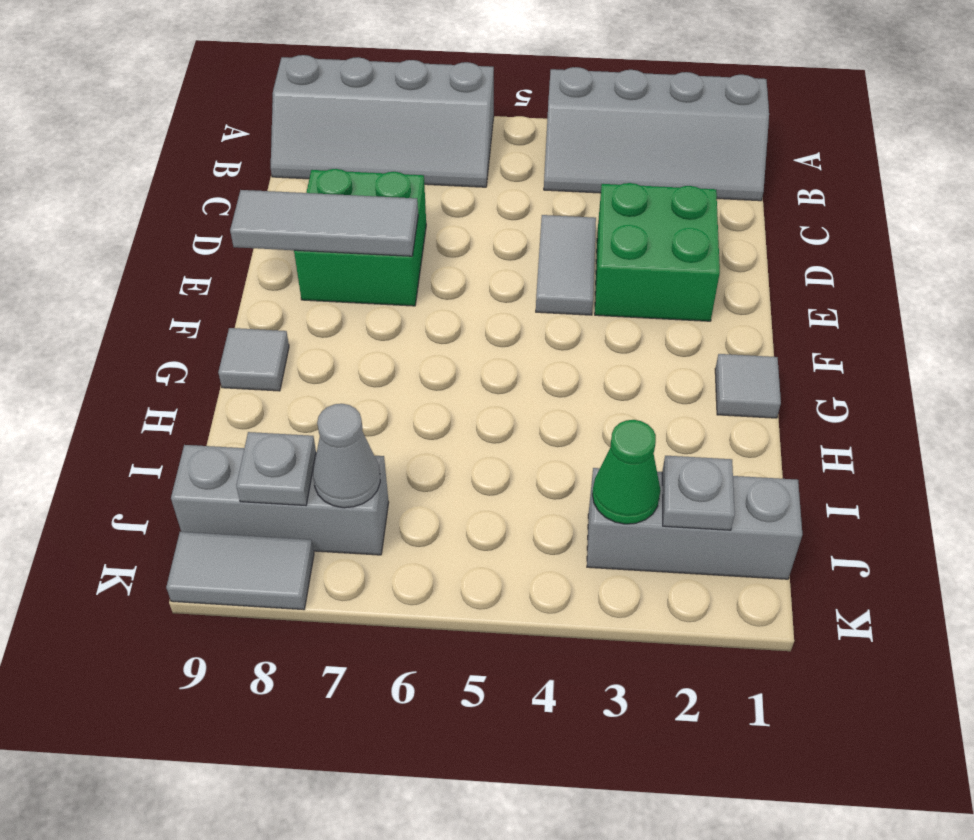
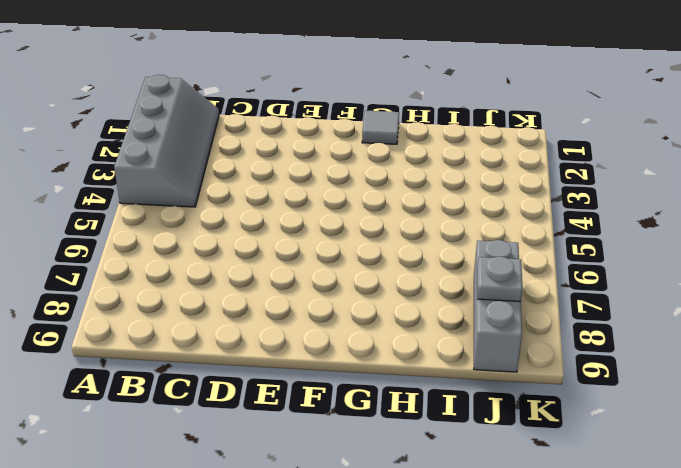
none -> grey 2x4 slope [271,55,494,187]
none -> green 2x2 brick [595,183,720,321]
none -> grey 1x2 tile [536,215,596,315]

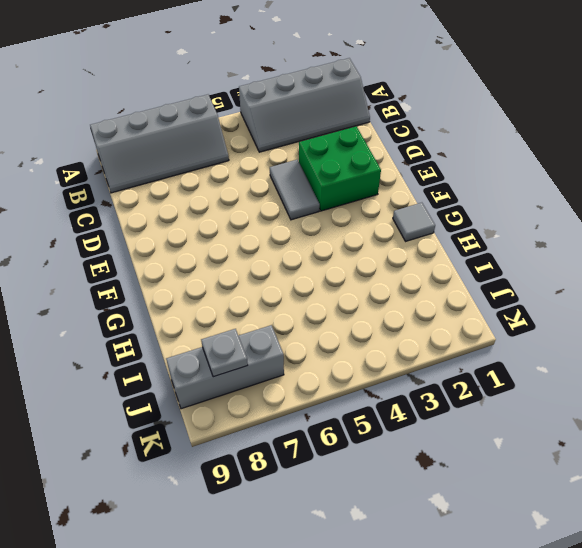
none -> green 2x2 brick [294,169,426,306]
none -> grey 1x1 tile [218,328,289,391]
none -> grey 1x3 brick [587,468,802,579]

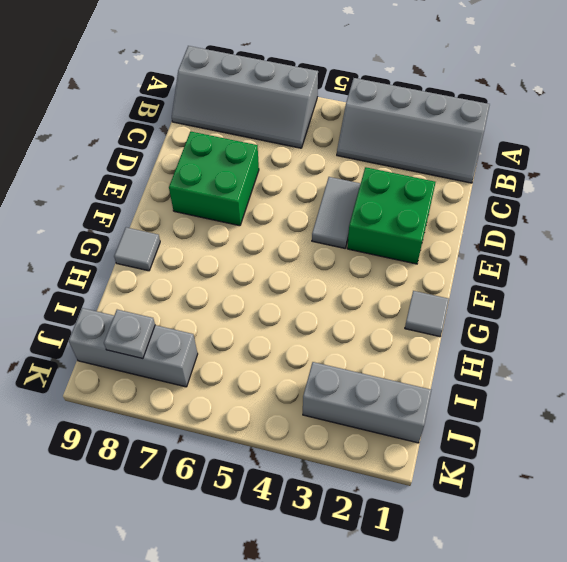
none -> grey 1x2 tile [166,532,314,610]
none -> grey 1x3 tile [230,190,418,256]
none -> grey 1x1 plate [662,456,735,530]

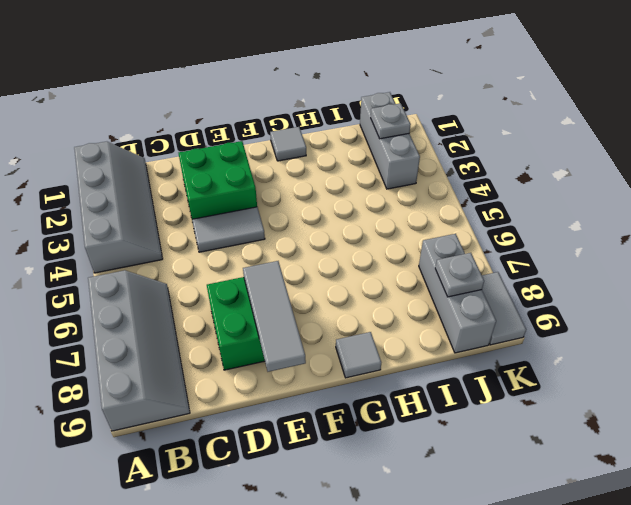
none -> green 1x1 cone [592,420,661,524]
none -> grey 1x1 cone [313,404,380,508]

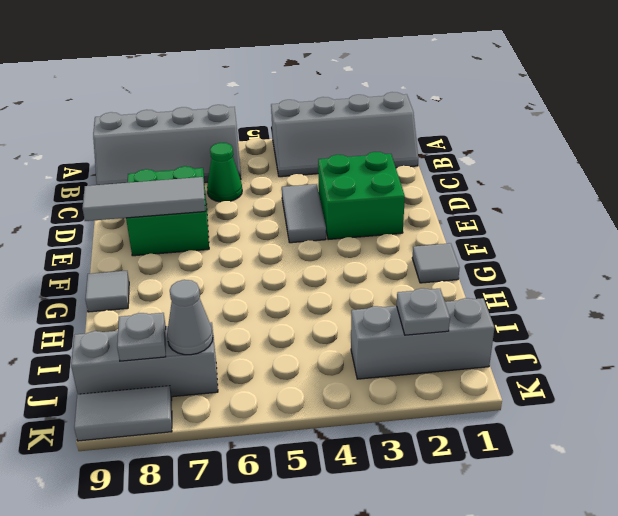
green 1x1 cone [207,143,242,202] -> green 1x1 cone moved to [592,420,661,524]

